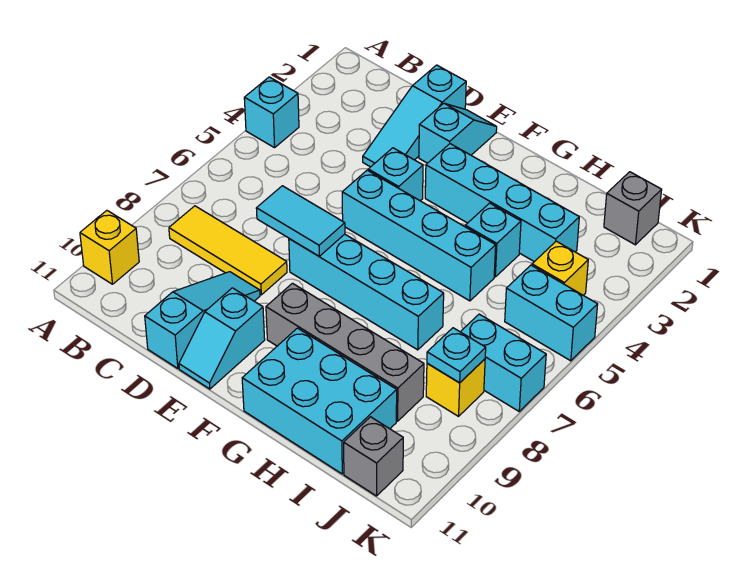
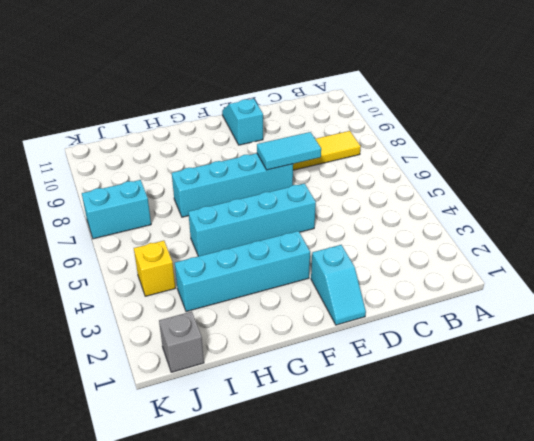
none -> cyan 1x1 brick [244,77,299,148]
none -> yellow 1x1 brick [80,211,139,284]
none -> cyan 1x3 slope [363,65,466,167]

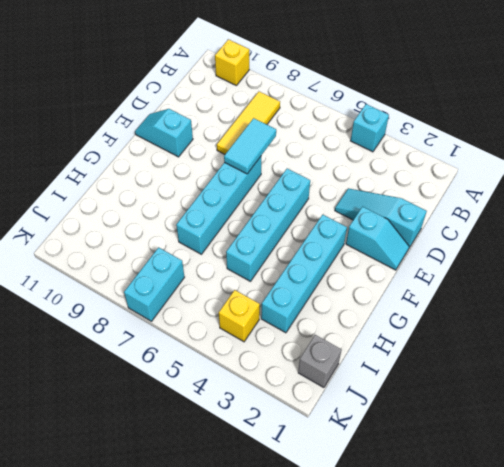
none -> cyan 1x3 slope [145,272,260,368]
none -> cyan 1x1 brick [368,148,423,201]
none -> grey 1x4 brick [266,283,424,421]

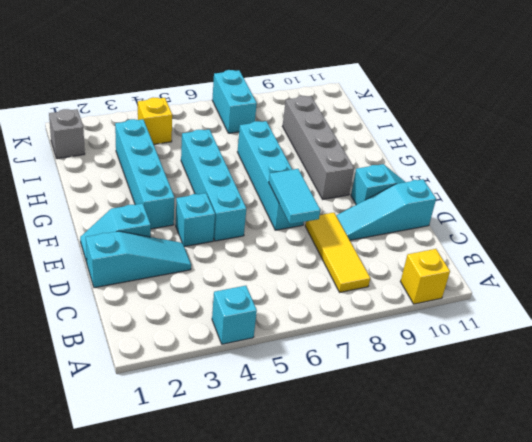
none -> cyan 2x3 brick [242,328,397,474]
none -> cyan 1x1 brick [465,203,521,277]
none -> cyan 1x2 brick [505,265,598,361]

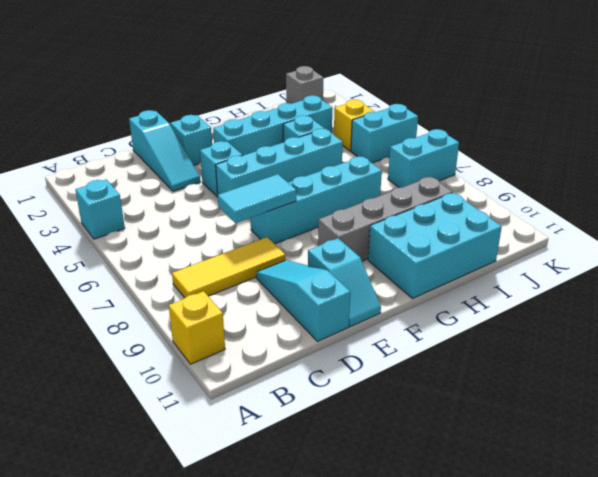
none -> yellow 1x1 brick [426,359,485,416]
none -> grey 1x1 brick [344,417,403,496]
none -> cyan 1x1 plate [427,328,486,383]

